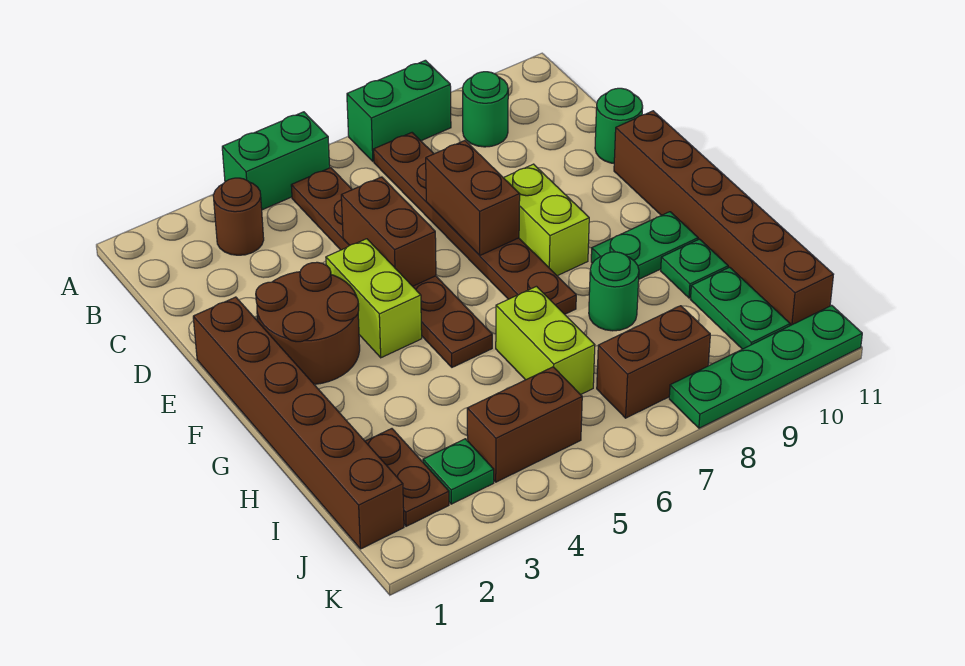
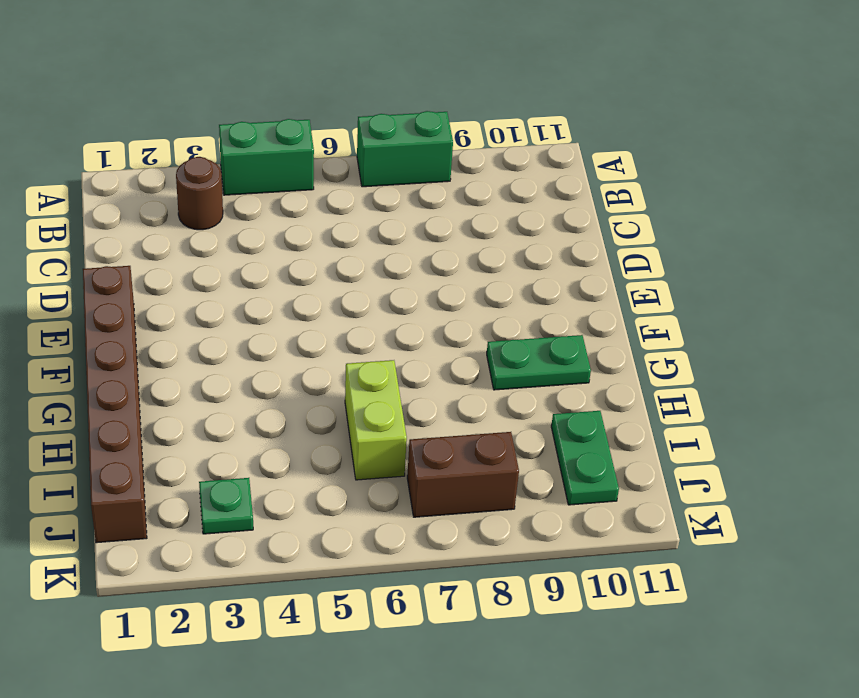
none -> brown 1x6 plate [291,168,492,367]
none -> brown 1x6 plate [374,133,576,314]
none -> green 1x1 round brick [463,72,508,147]

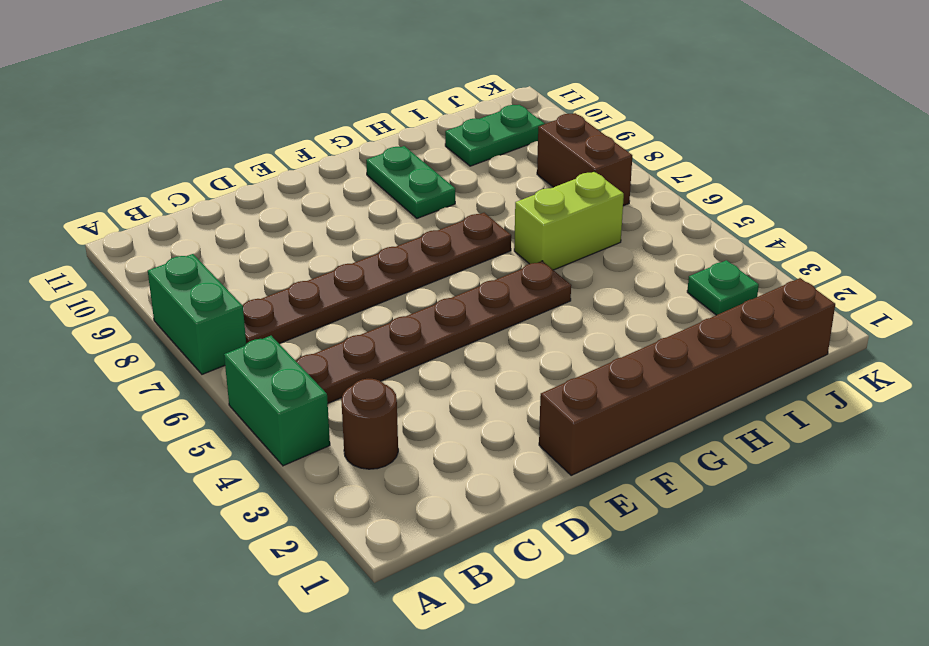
none -> green 1x1 round brick [463,72,508,147]
none -> green 1x1 round brick [595,88,643,163]
none -> brown 2x2 round brick [256,262,360,384]

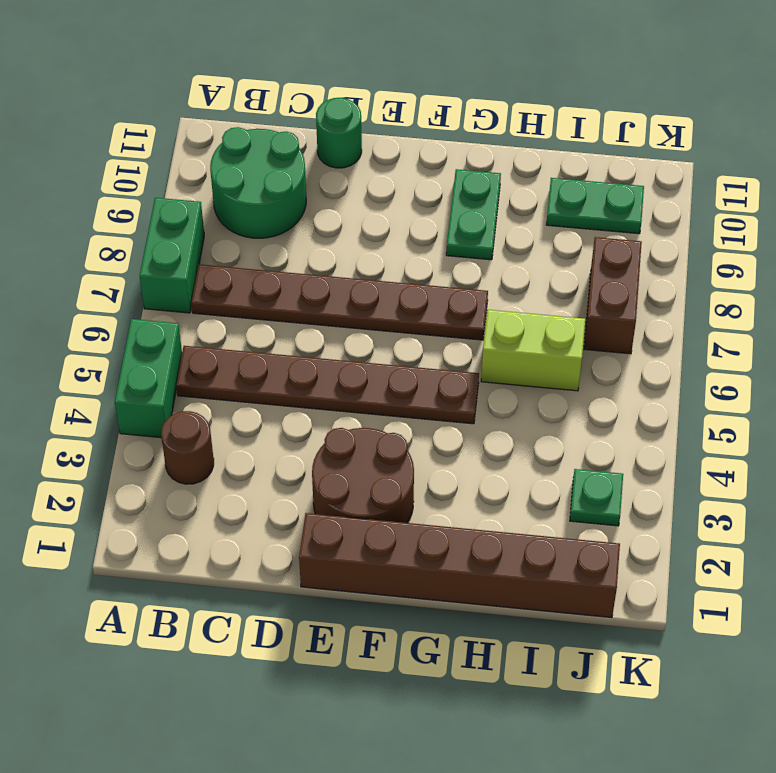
green 2x2 round brick [210,127,306,238] -> green 1x1 round brick [463,72,508,147]
none -> lime 1x2 brick [326,239,422,358]
none -> lime 1x2 brick [504,164,589,276]
none -> brown 1x6 brick [614,111,833,326]

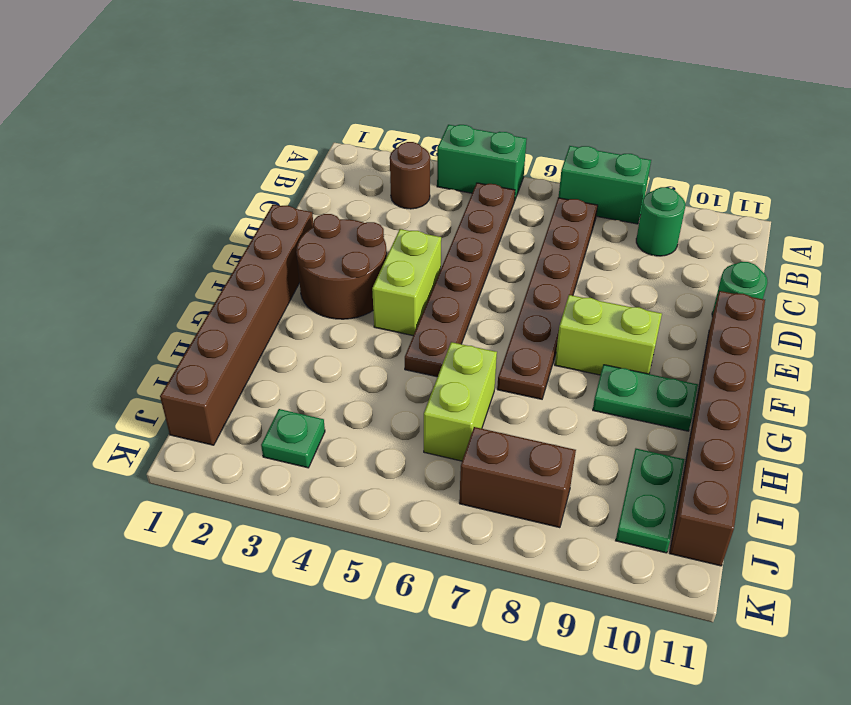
lime 1x2 brick [555,295,662,375] -> lime 1x2 brick turned to [504,164,589,276]
none -> green 1x1 round brick [589,252,639,331]
none -> green 1x1 plate [661,239,728,298]
none -> brown 1x2 plate [365,429,449,526]

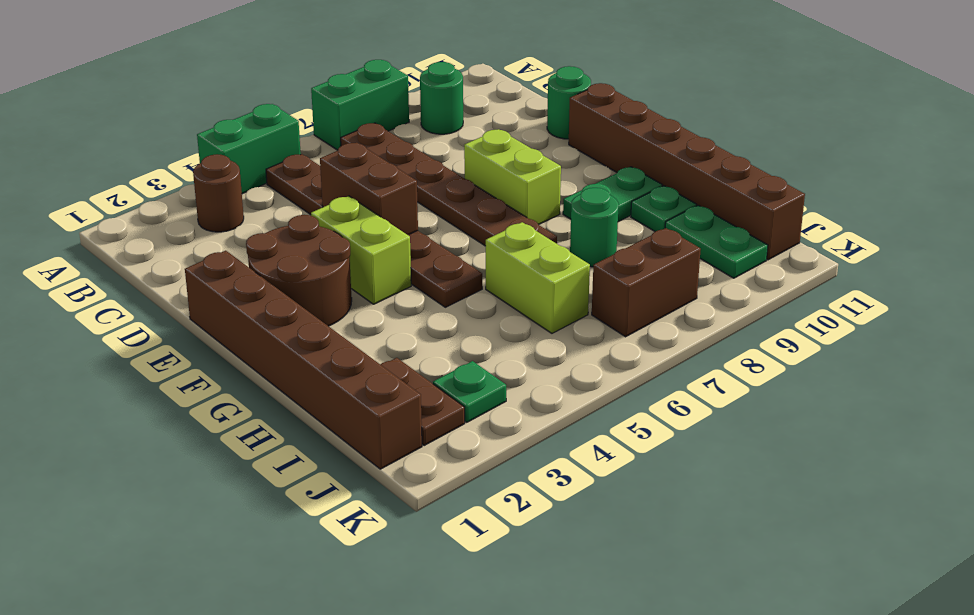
none -> brown 1x2 brick [467,367,582,482]
none -> green 1x4 plate [669,305,862,428]
none -> brown 1x2 brick [426,141,520,255]

